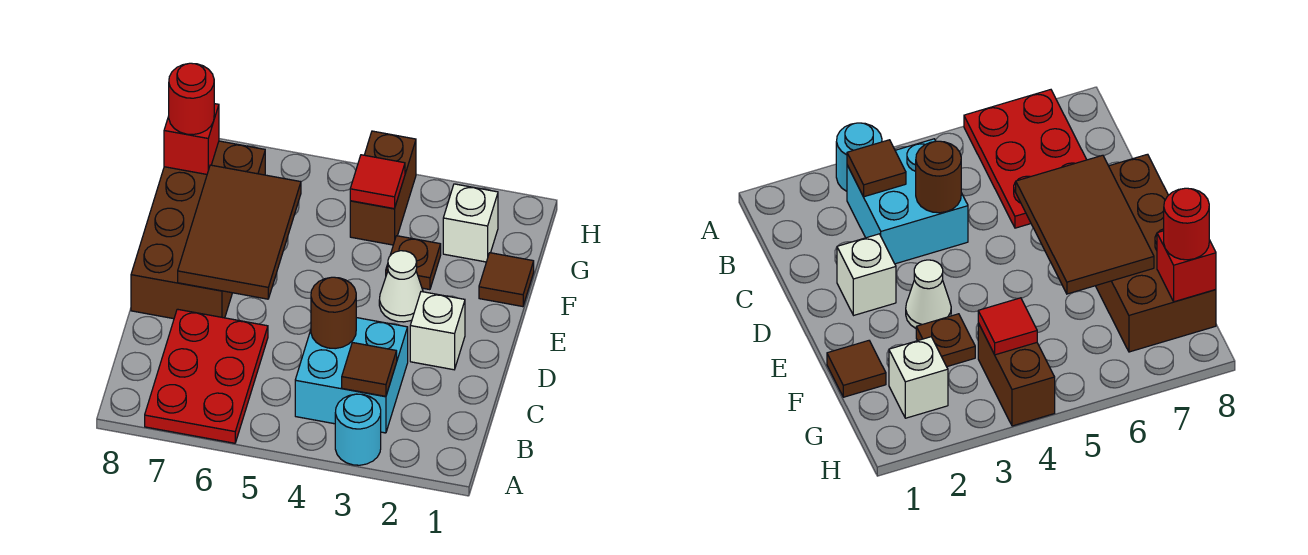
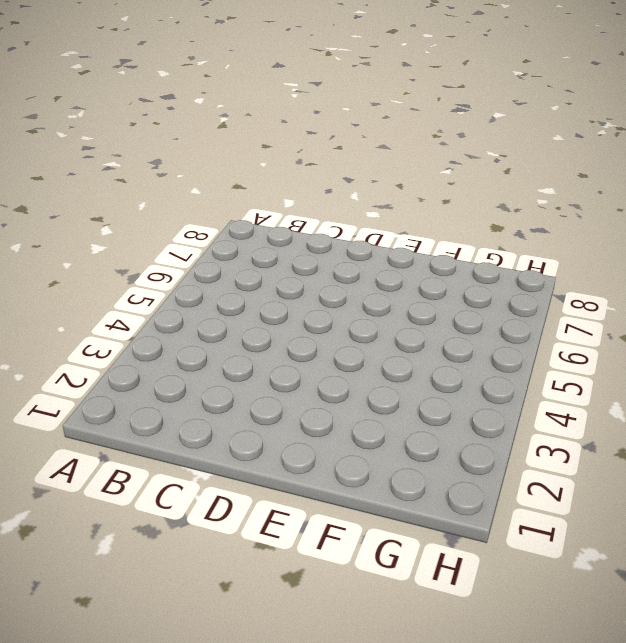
none -> cyan 1x1 round brick [335,394,381,465]
none -> red 2x3 plate [145,309,268,443]
none -> cyan 2x2 brick [295,318,408,433]

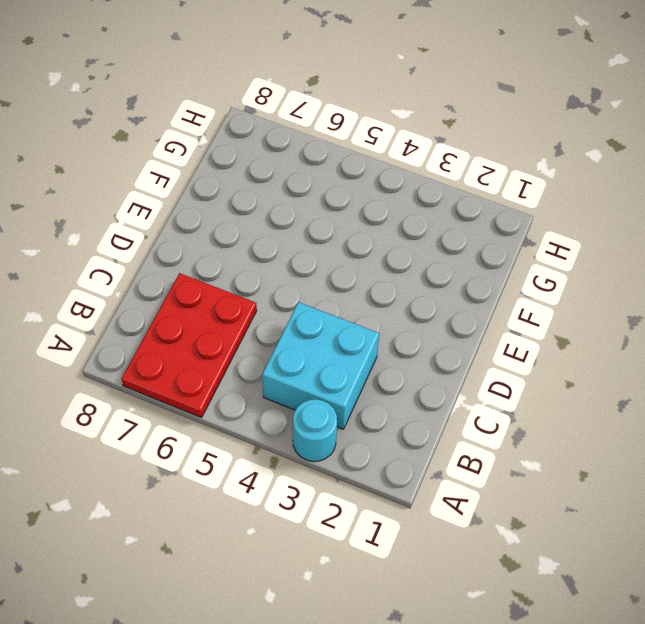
none -> white 1x1 brick [410,292,465,370]
none -> brown 2x4 brick [131,141,265,319]
none -> white 1x1 cone [379,251,423,322]

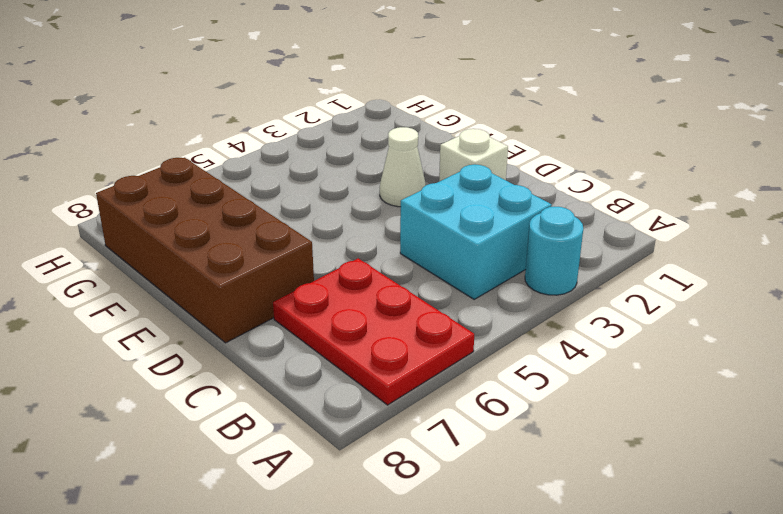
none -> brown 1x1 tile [479,253,534,307]
none -> brown 1x1 plate [386,236,441,290]
none -> white 1x1 brick [443,184,498,262]

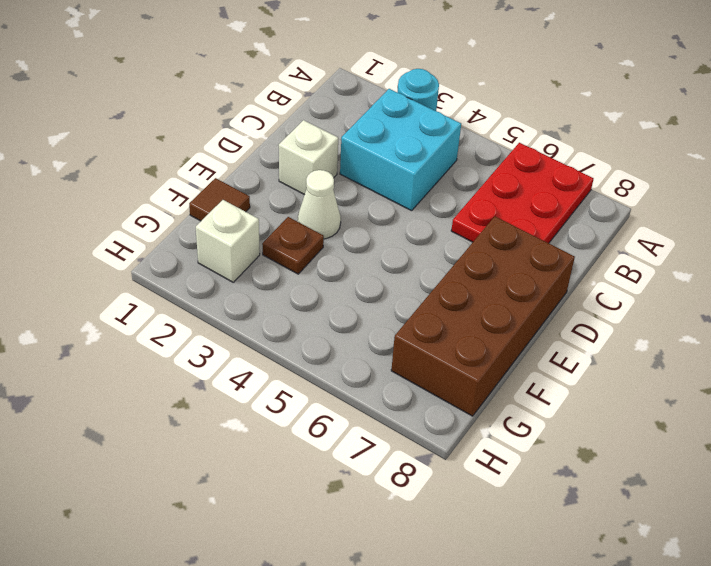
none -> brown 1x2 brick [350,131,416,245]
none -> brown 1x1 tile [342,343,397,396]
none -> brown 1x1 round brick [311,277,356,349]

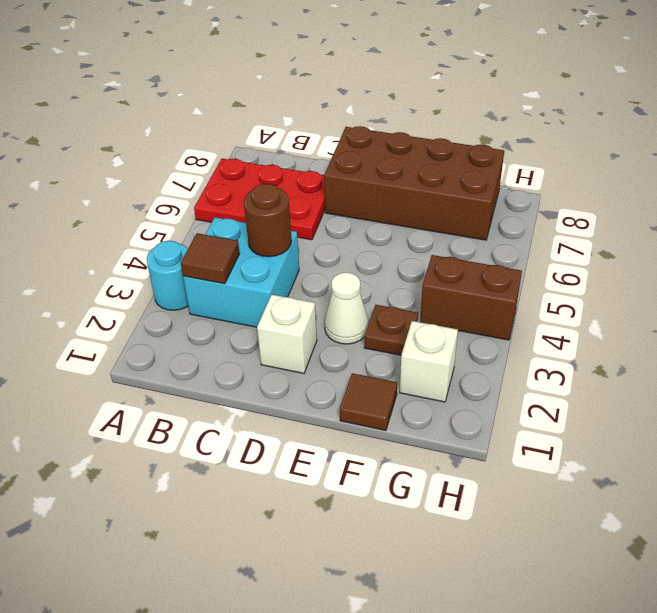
none -> brown 2x3 tile [178,165,301,299]
none -> red 1x1 tile [350,155,405,209]
none -> red 1x1 brick [164,104,219,174]

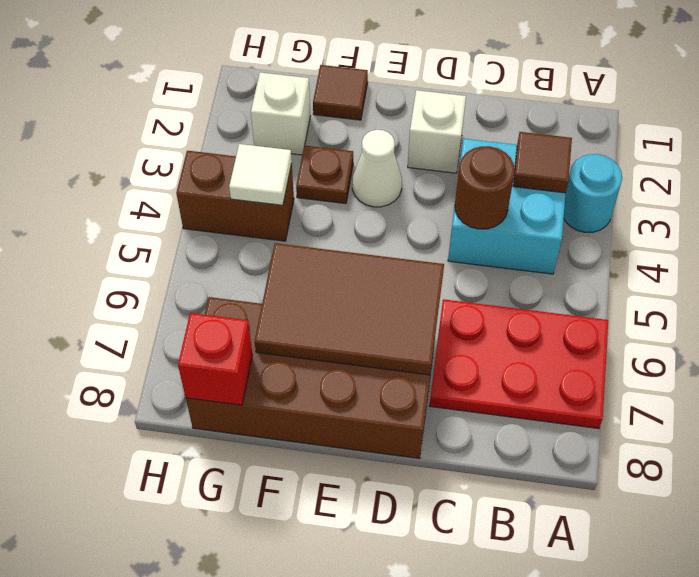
white 1x1 tile [229,144,292,205] -> red 1x1 tile [350,155,405,209]
none -> red 1x1 round brick [169,63,214,135]

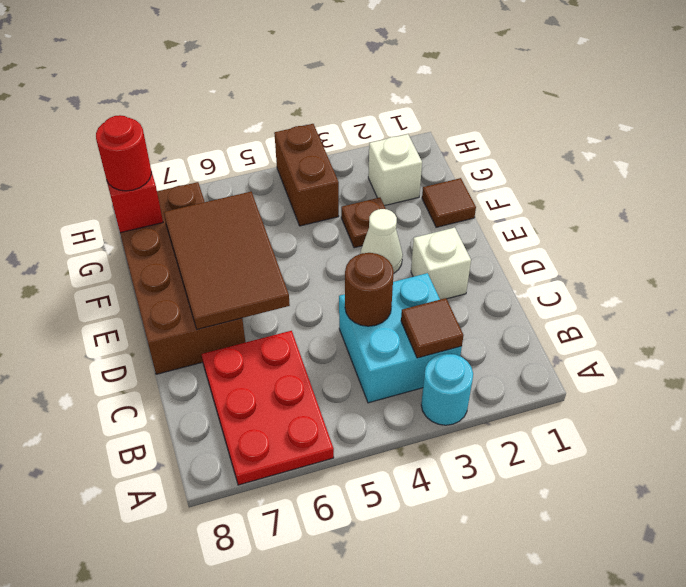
none -> red 1x1 tile [350,155,405,209]

